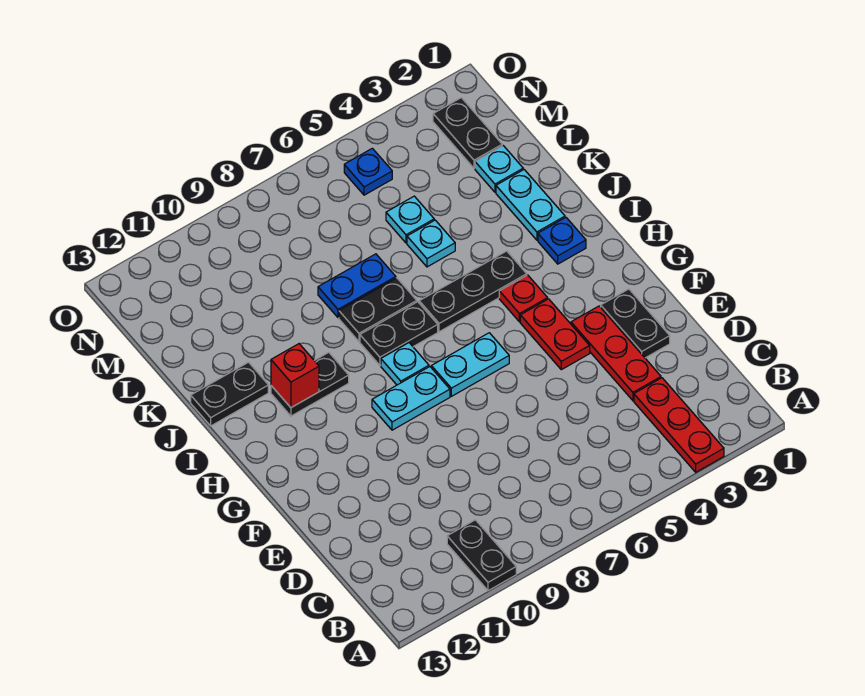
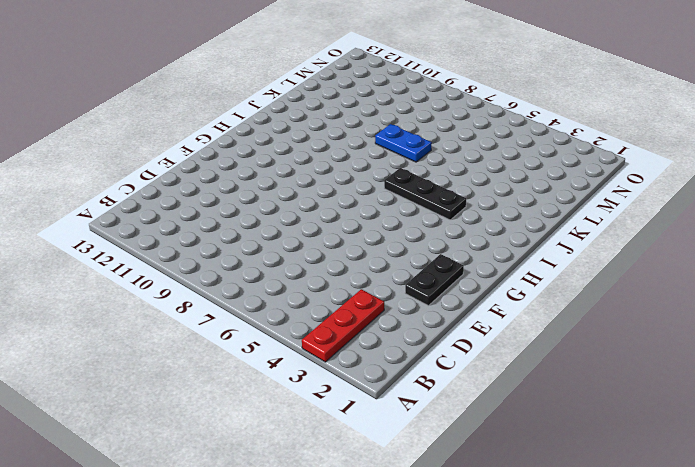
none -> black 1x2 plate [447,520,516,591]
none -> red 1x3 plate [571,306,661,400]
none -> red 1x2 plate [520,299,590,370]

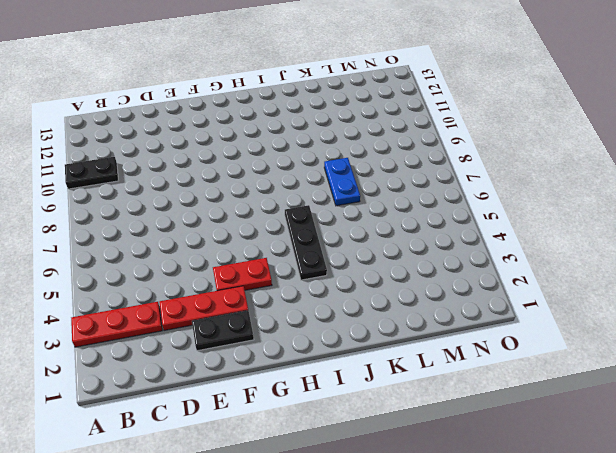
none -> cyan 1x2 plate [431,333,509,396]
none -> cyan 1x2 plate [372,367,450,430]
none -> red 1x1 plate [499,275,548,322]

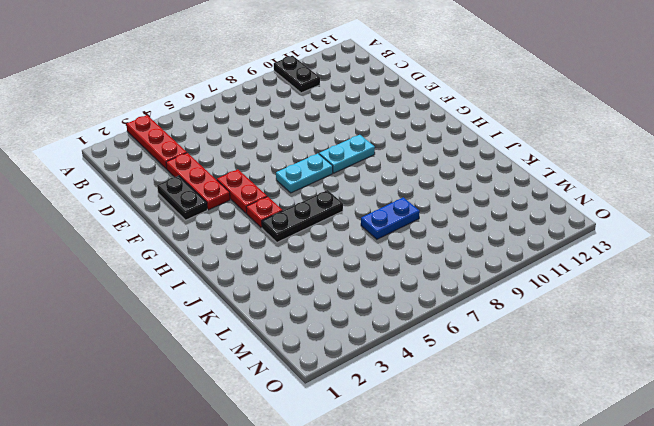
none -> cyan 1x1 plate [381,343,429,385]
none -> blue 1x1 plate [538,217,586,264]
none -> black 1x2 plate [360,302,438,365]

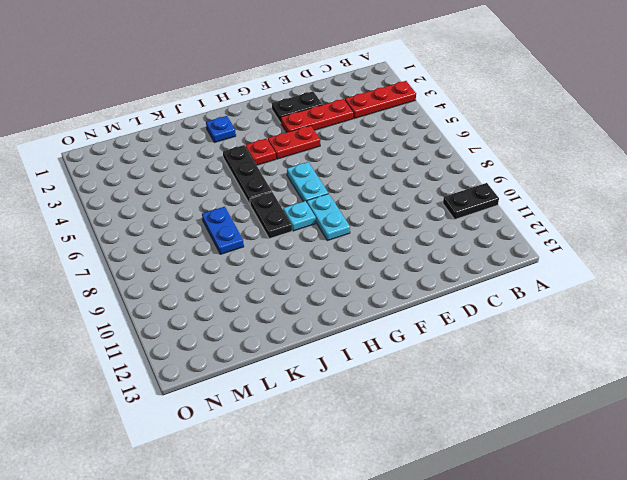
none -> black 1x2 plate [271,352,349,416]
none -> cyan 1x2 plate [496,170,565,240]
none -> black 1x2 plate [339,278,417,341]

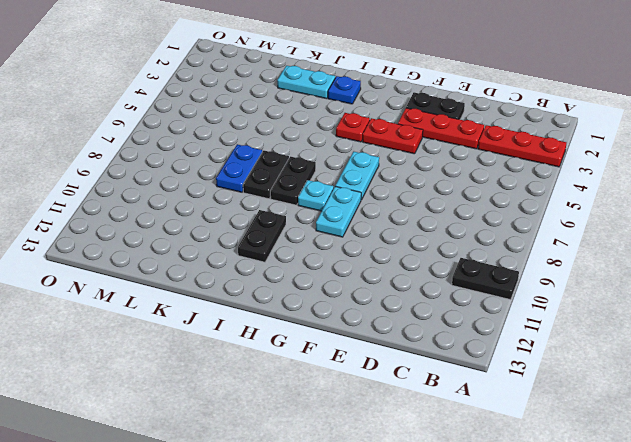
none -> black 1x3 plate [419,251,527,332]
none -> black 1x2 plate [191,362,268,426]
none -> cyan 1x1 plate [407,220,455,267]

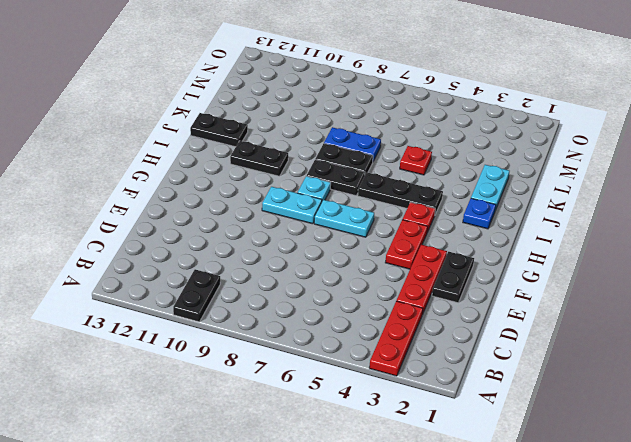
red 1x1 plate [400,146,432,175] -> cyan 1x1 plate [407,220,455,267]
none -> cyan 1x1 plate [475,146,523,192]
none -> cyan 1x1 plate [386,196,434,243]
none -> black 1x2 plate [433,98,502,168]

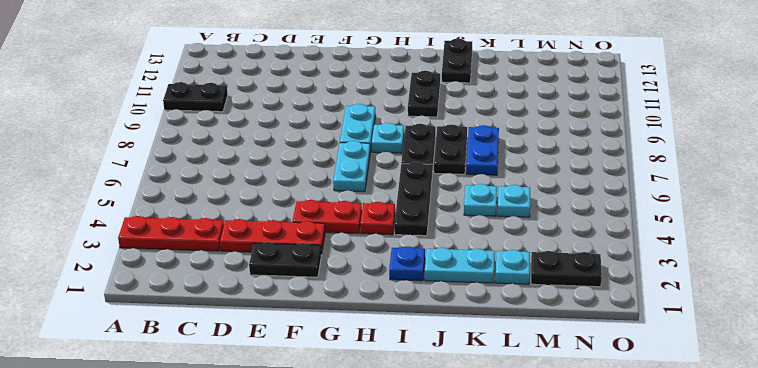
none -> blue 1x1 plate [344,148,392,195]
none -> red 1x1 brick [271,344,319,408]

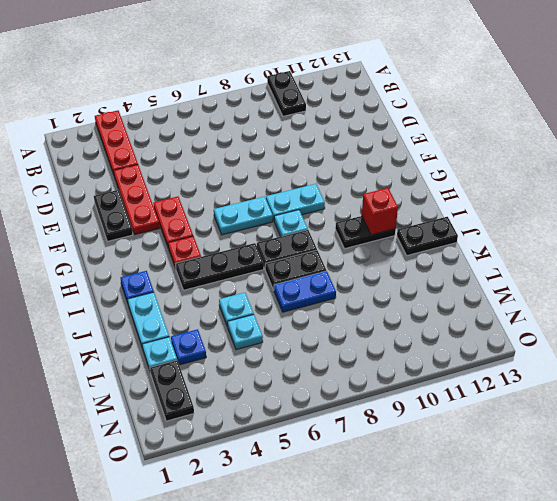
blue 1x1 plate [171,329,206,365] -> blue 1x1 plate moved to [344,148,392,195]

